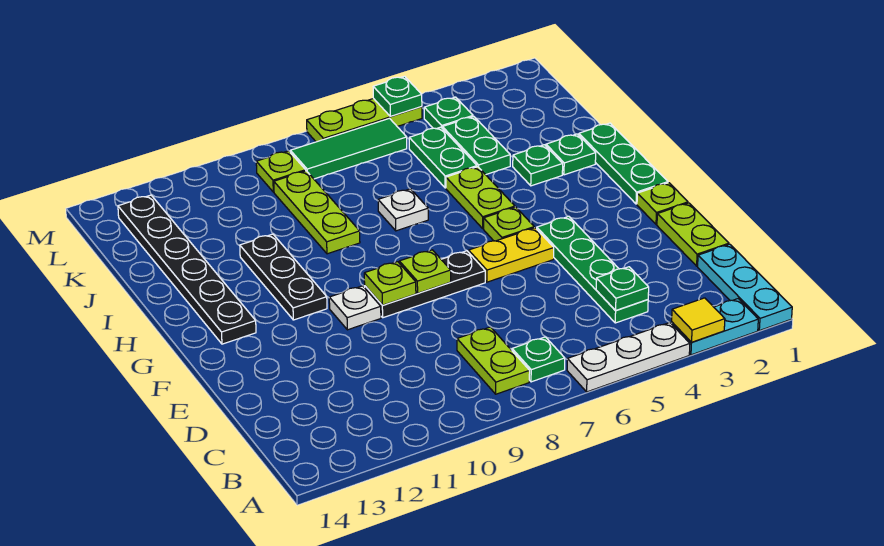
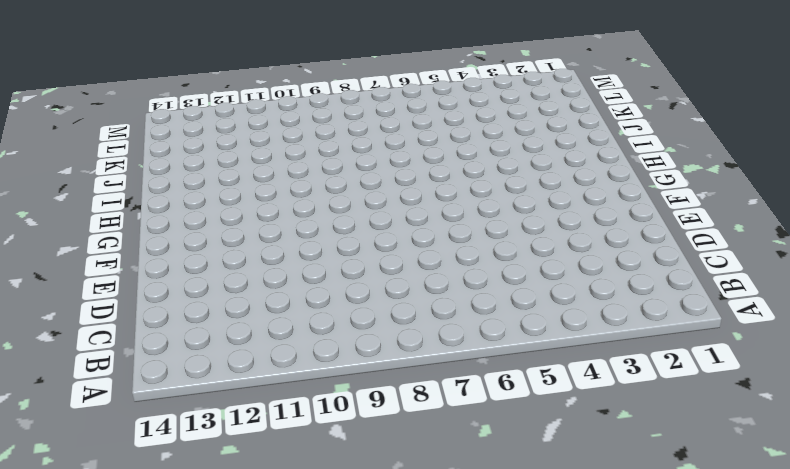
none -> cyan 1x3 plate [698,244,792,331]
none -> cyan 1x2 plate [672,299,758,355]
none -> white 1x3 plate [567,322,690,392]
none -> green 1x1 plate [512,337,565,382]

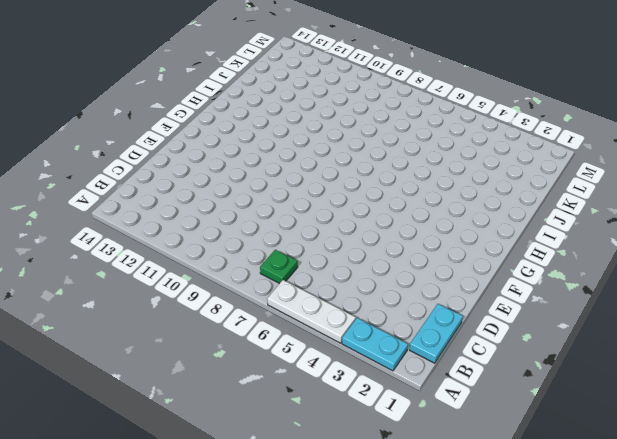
cyan 1x2 plate [409,304,463,363] -> cyan 1x3 plate [698,244,792,331]
none -> lime 1x2 plate [457,327,530,394]
none -> green 1x4 plate [537,216,648,323]
none -> lime 1x2 plate [657,203,729,266]
none -> lime 1x1 plate [637,183,688,224]

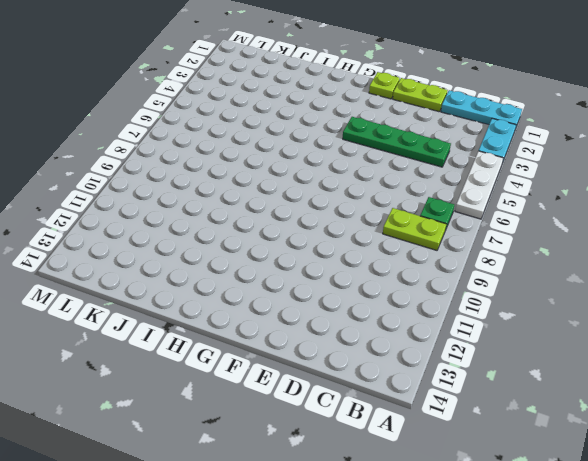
none -> yellow 1x2 plate [469,228,554,282]
none -> black 1x3 plate [365,251,485,318]
none -> white 1x1 plate [329,286,381,330]
none -> green 1x3 plate [579,123,668,204]

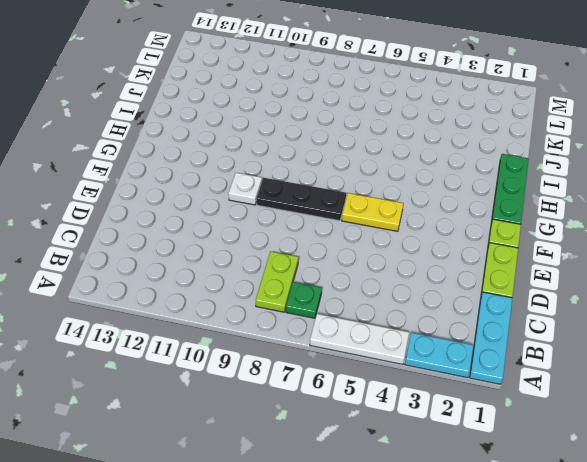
none -> green 1x4 plate [537,216,648,323]
none -> lime 1x1 plate [484,207,534,241]
none -> black 1x3 plate [240,234,327,320]
none -> black 1x6 plate [118,195,256,344]

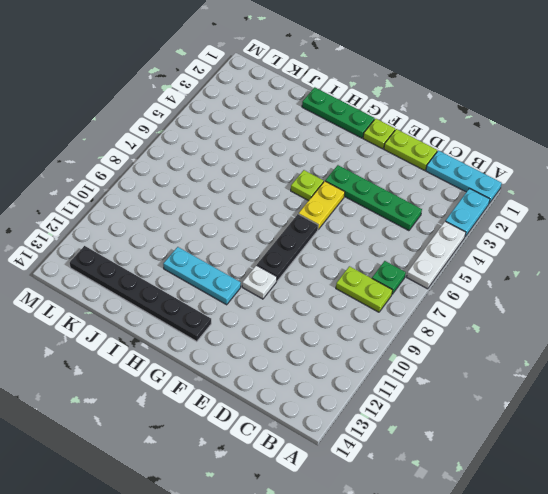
cyan 1x3 plate [163,247,241,305] -> black 1x3 plate [240,234,327,320]
none -> lime 1x2 plate [446,167,515,229]
none -> green 1x1 plate [546,134,596,175]
none -> green 1x1 plate [513,145,563,186]
none -> white 1x1 plate [378,189,428,231]

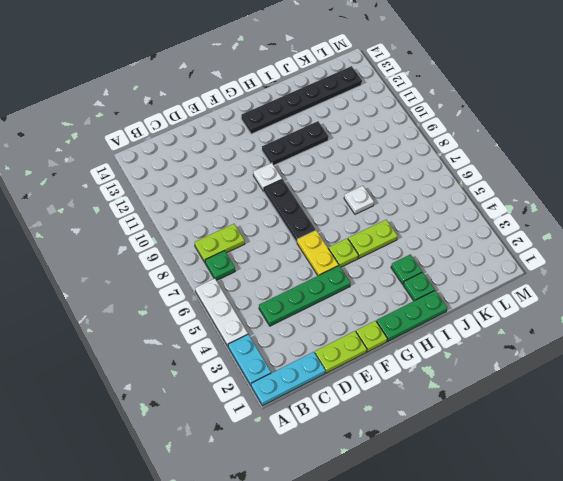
none -> lime 1x3 plate [274,171,360,254]
none -> green 1x2 plate [443,117,510,175]
none -> green 1x2 plate [409,127,477,188]
none -> green 1x1 plate [424,97,473,129]

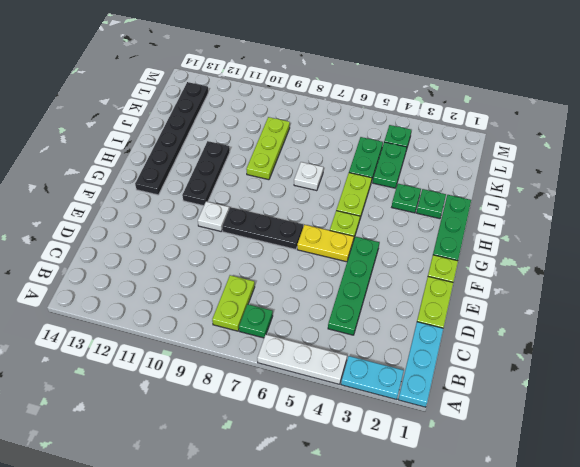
none -> green 1x3 tile [290,118,407,179]
none -> lime 1x1 plate [256,151,306,192]
none -> lime 1x3 plate [307,98,422,142]
none -> yellow 1x1 tile [672,298,725,342]

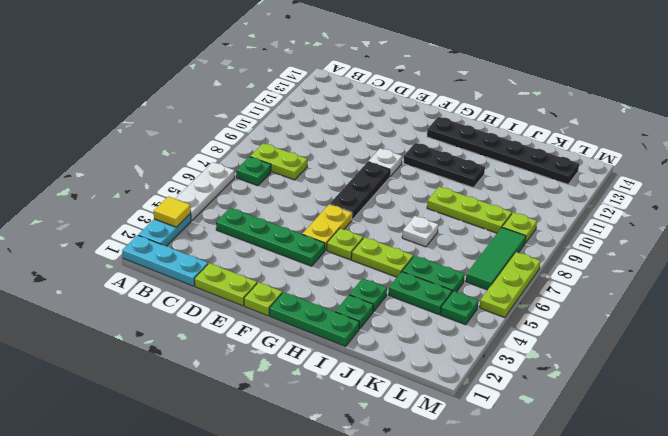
none -> green 1x1 plate [596,267,649,311]
none -> lime 1x1 plate [399,250,451,293]
none -> lime 1x1 plate [364,262,416,305]
none -> green 1x1 plate [373,76,422,116]

